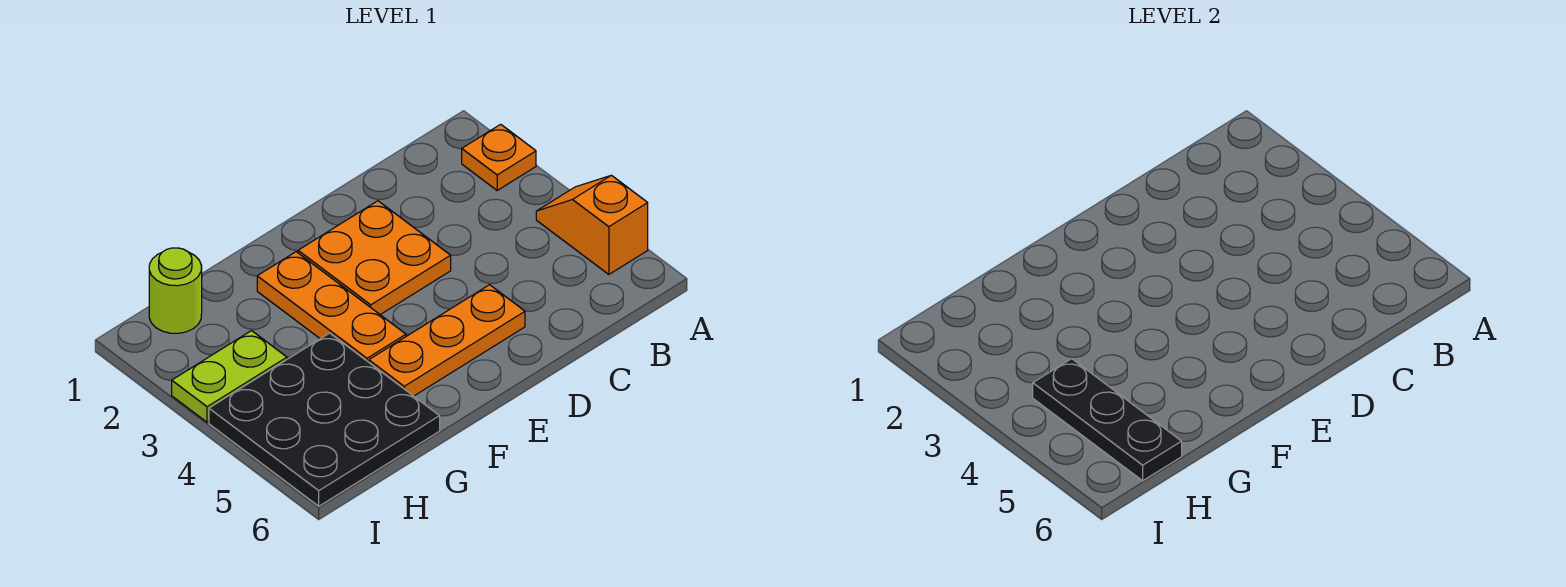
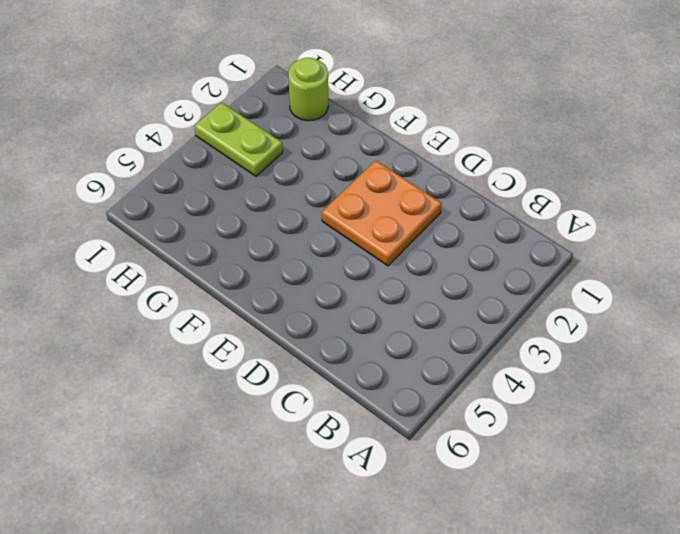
none -> orange 1x1 plate [462,124,536,190]
none -> orange 1x2 slope [536,175,648,274]

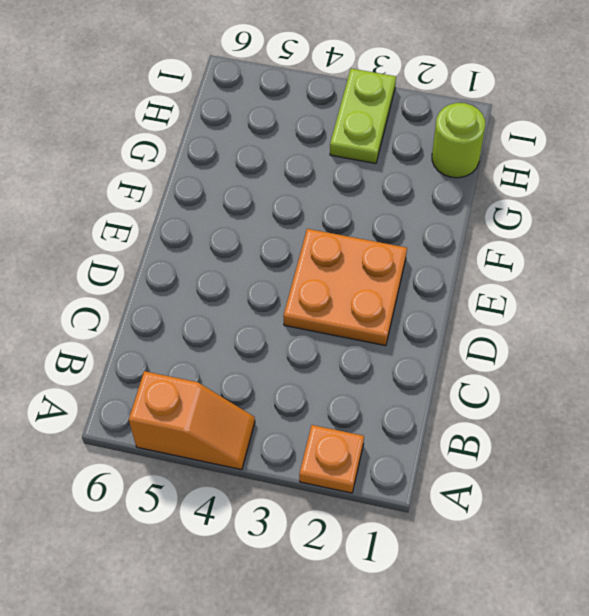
none -> orange 1x3 plate [369,285,525,396]
none -> orange 1x3 plate [257,252,406,362]

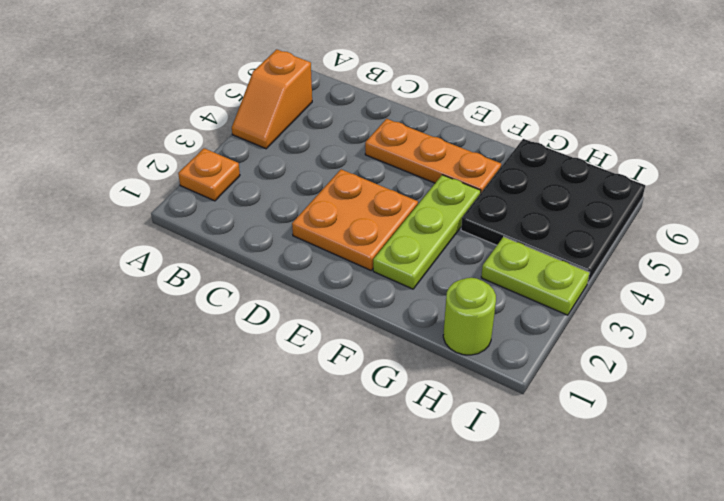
lime 1x3 plate [373,175,481,289] -> orange 1x3 plate [257,252,406,362]
none -> black 1x3 plate [1033,359,1182,481]

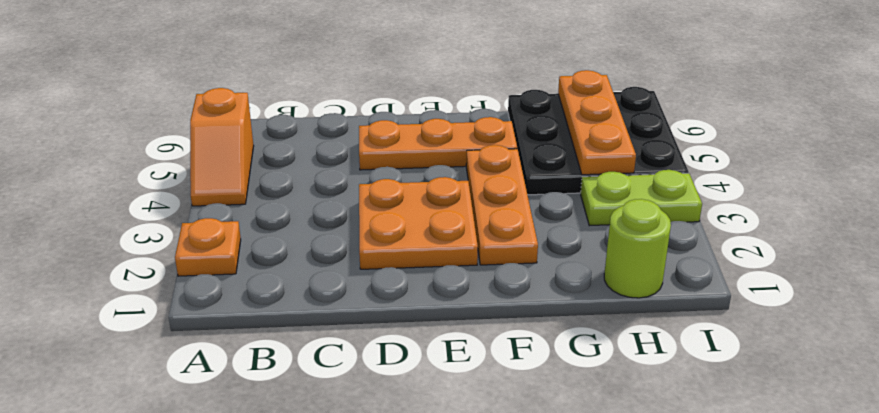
orange 1x3 plate [558,70,636,175] -> black 1x3 plate [1033,359,1182,481]

